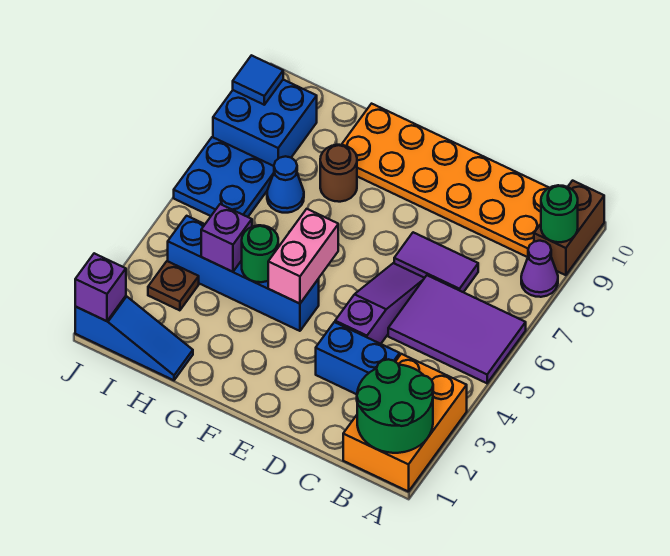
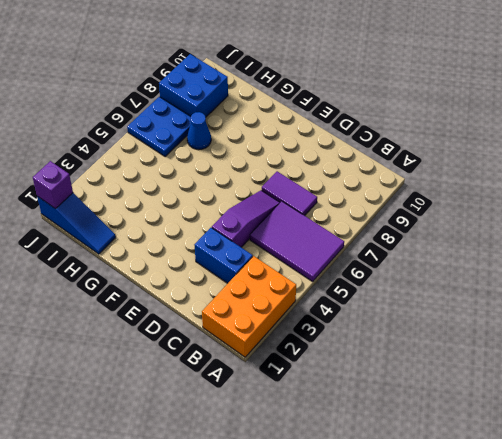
none -> purple 1x1 cone [521,241,558,297]
none -> brown 1x2 brick [534,181,604,275]
none -> orange 2x6 plate [342,104,549,257]

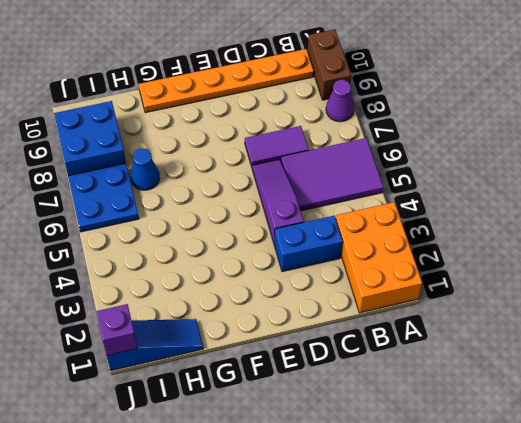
orange 1x6 plate [139,49,314,113] -> orange 2x6 plate [342,104,549,257]
none -> blue 1x4 brick [168,216,319,331]
none -> brown 1x1 round brick [320,145,357,202]
none -> brown 1x1 plate [148,261,199,310]

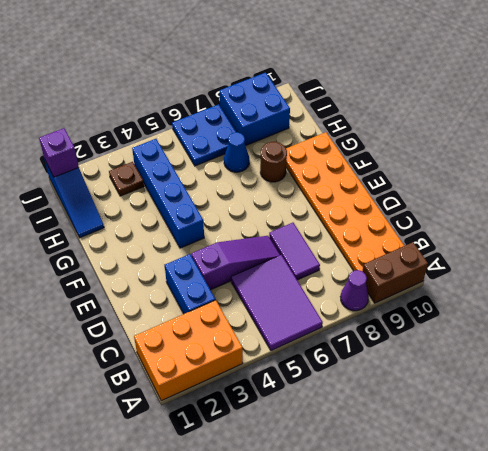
none -> green 2x2 round brick [357,359,433,453]
none -> green 1x1 round brick [541,185,578,242]
none -> pink 1x2 brick [268,209,338,304]

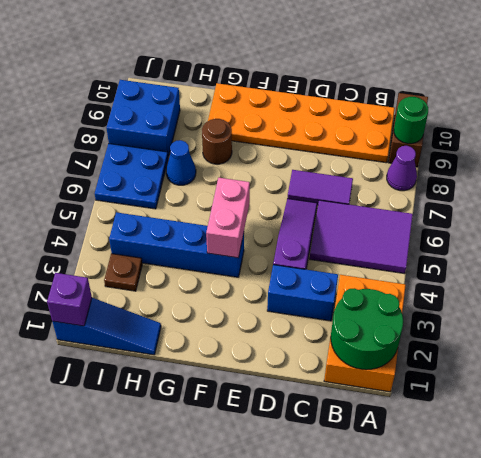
none -> green 1x1 round brick [242,225,278,282]
none -> purple 1x1 brick [201,204,252,272]
none -> blue 1x1 tile [233,55,283,105]

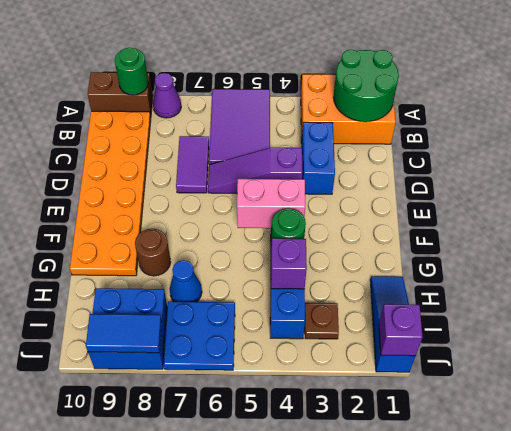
blue 1x2 tile [86,314,162,353] -> blue 1x1 tile [233,55,283,105]

